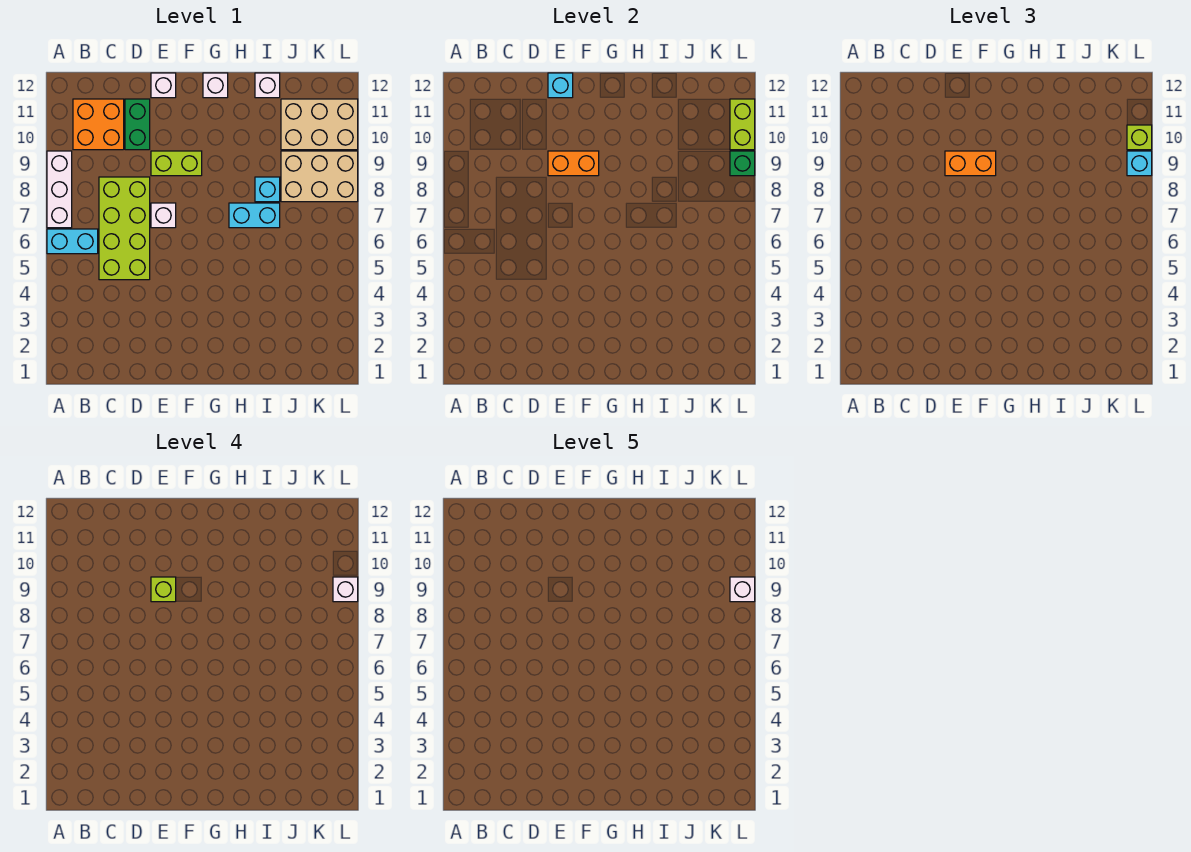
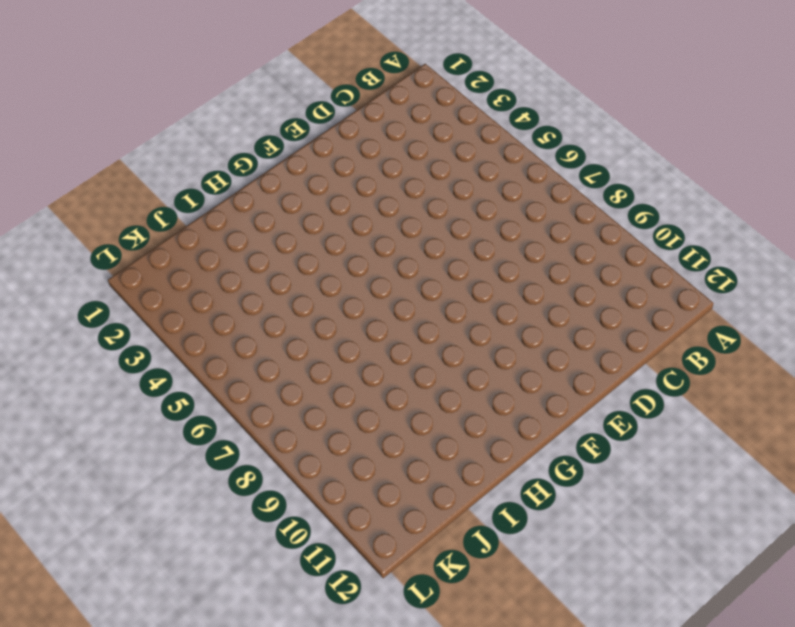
none -> cyan 1x2 brick [47,229,98,254]
none -> white 1x3 brick [47,151,72,228]
none -> orange 2x2 brick [73,99,124,150]

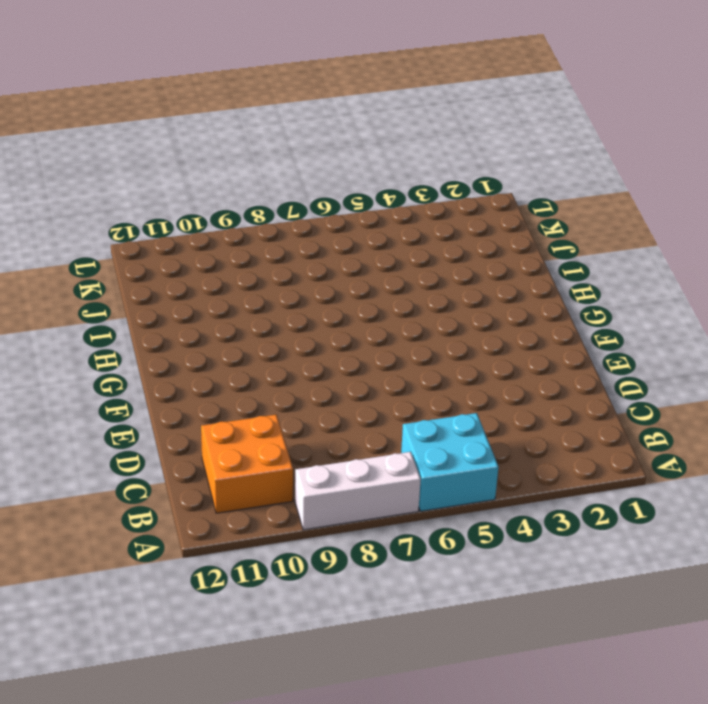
cyan 2x2 brick [401,413,498,511] -> cyan 1x2 brick [47,229,98,254]
none -> lime 2x4 brick [99,177,150,280]
none -> green 1x2 brick [125,99,150,150]
none -> white 1x1 brick [151,203,176,228]

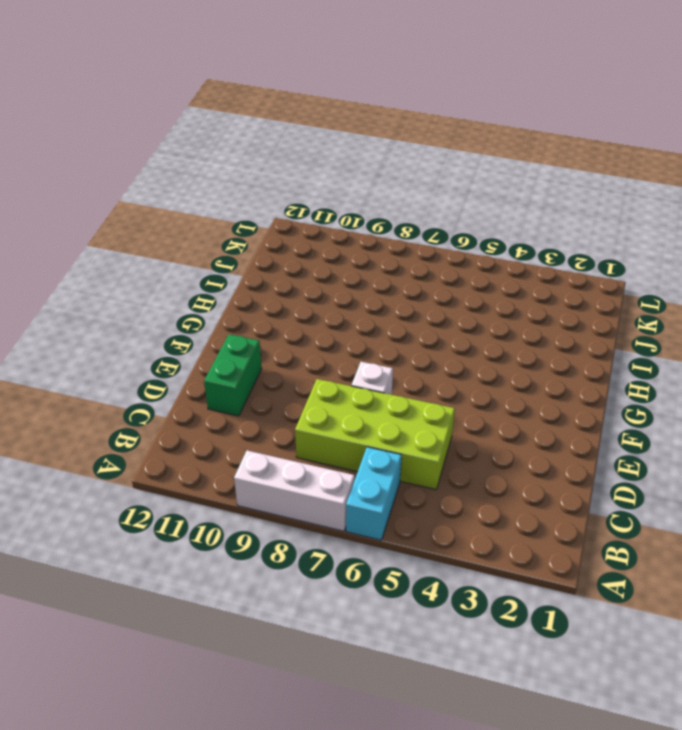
green 1x2 brick [204,334,262,416] -> green 1x2 brick turned to [125,99,150,150]
none -> orange 2x2 brick [73,99,124,150]
none -> lime 1x2 brick [151,151,202,176]
none -> white 1x1 brick [151,73,176,98]

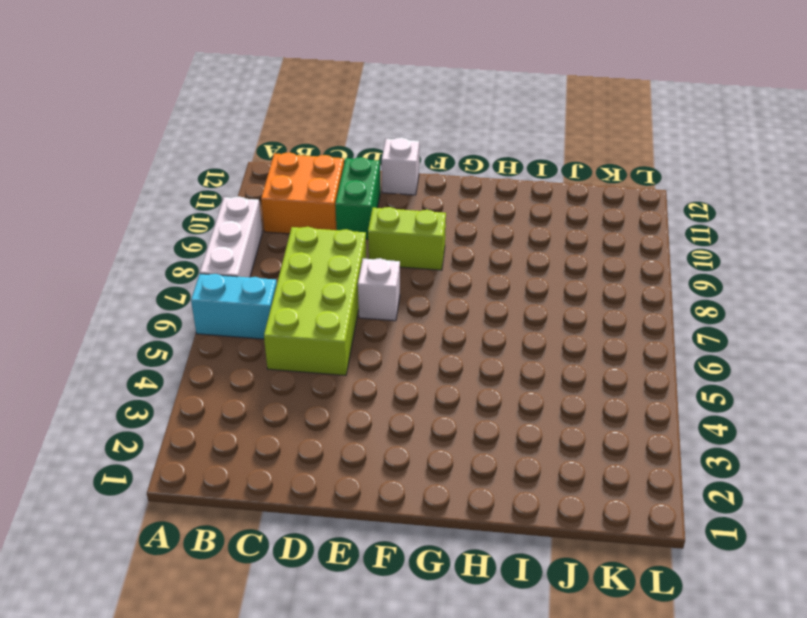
none -> white 1x1 brick [203,73,228,98]
none -> cyan 1x2 brick [229,203,280,228]
none -> cyan 1x1 brick [255,177,280,202]

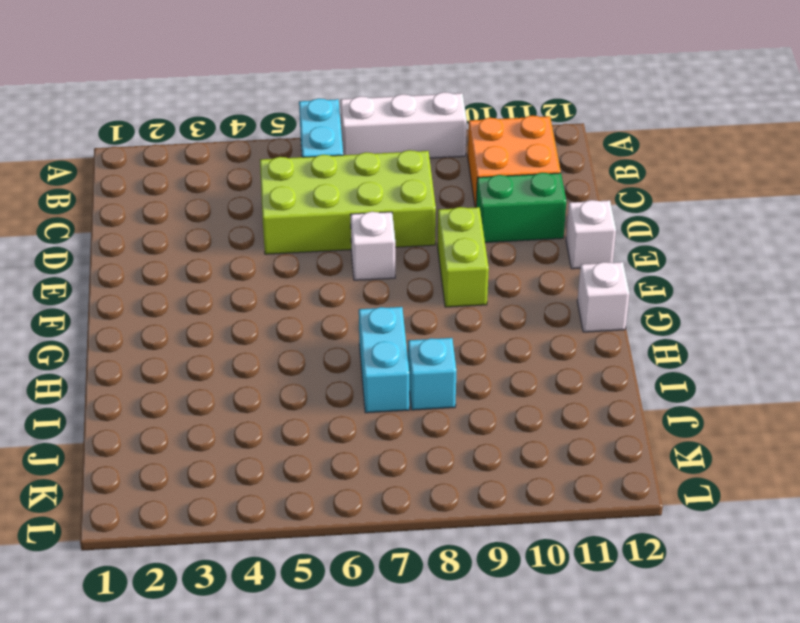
none -> white 1x1 brick [255,73,280,98]
none -> tan 2x3 brick [281,151,358,202]
none -> tan 2x3 brick [281,99,358,150]

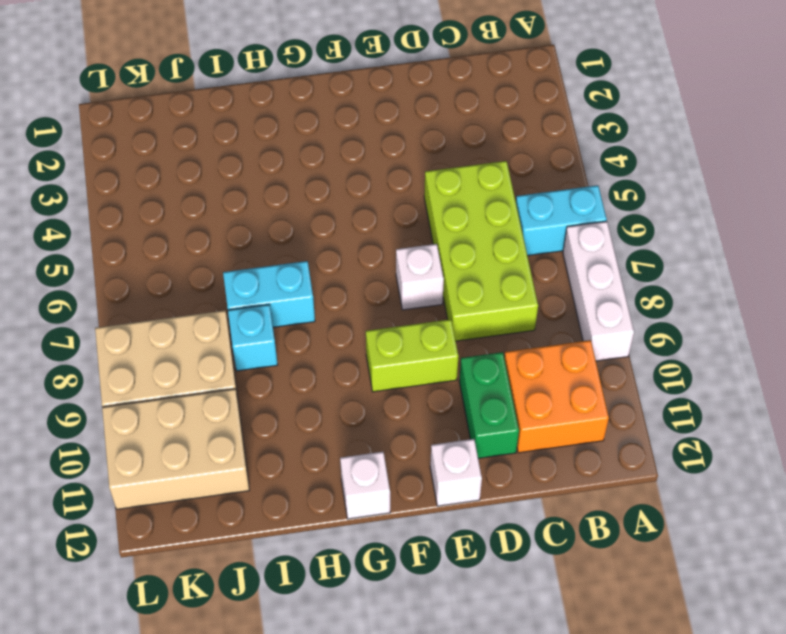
none -> white 1x1 brick [255,73,280,98]
none -> orange 1x2 brick [548,151,599,176]
none -> cyan 1x1 brick [548,73,573,98]

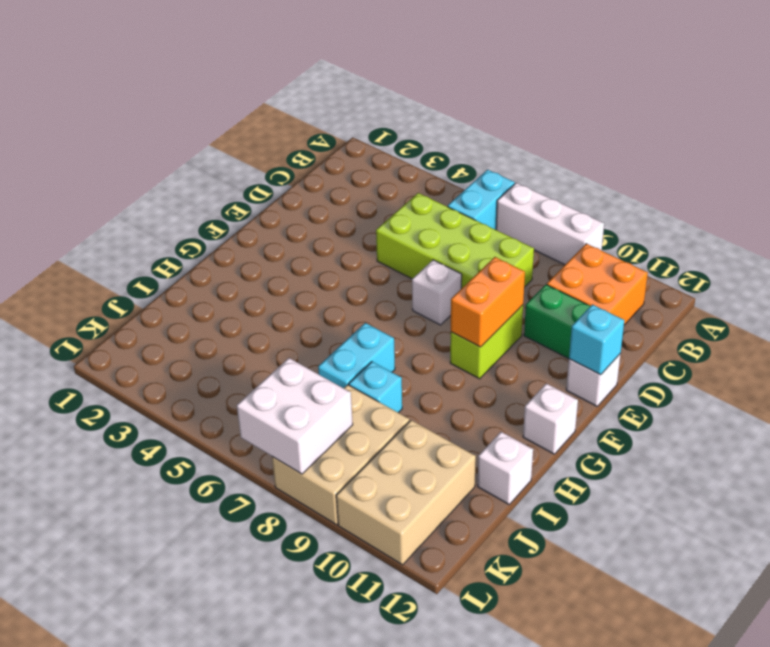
white 2x2 brick [237,358,353,474] -> none
none -> green 1x1 brick [730,151,755,176]
none -> lime 1x2 brick [730,99,755,150]
none -> orange 1x2 brick [945,151,996,176]

